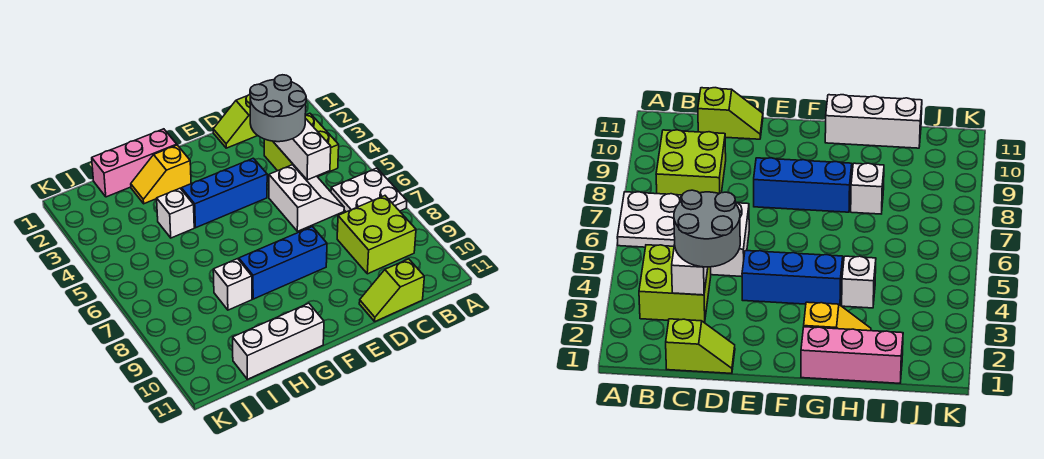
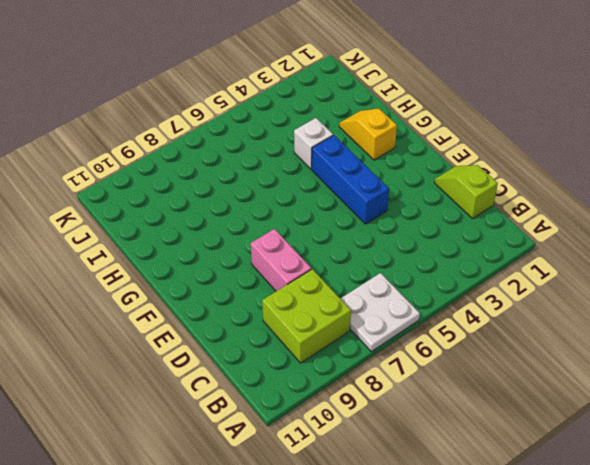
pink 1x2 brick [251,229,311,291] -> blue 1x3 brick [239,227,327,299]
none -> lime 2x2 brick [264,113,339,177]
none -> white 2x2 slope [269,165,344,231]
none -> lime 1x2 slope [359,259,424,321]

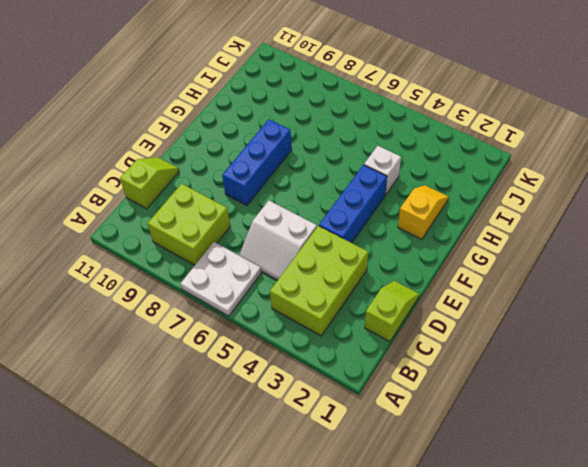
lime 2x3 brick [270,226,368,336] -> lime 2x2 brick [264,113,339,177]
none -> pink 1x3 brick [92,129,177,197]
none -> white 1x3 brick [233,303,324,379]
none -> white 1x1 brick [213,259,252,310]

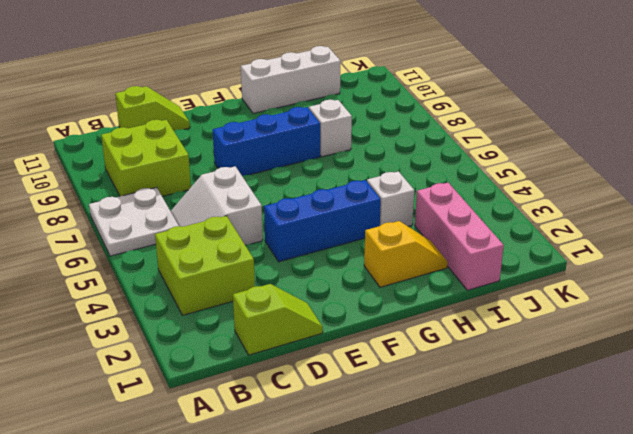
pink 1x3 brick [415,183,504,290] -> pink 1x3 brick turned to [92,129,177,197]
none -> white 1x3 brick [273,118,331,180]
none -> grey 2x2 round brick [250,75,306,142]

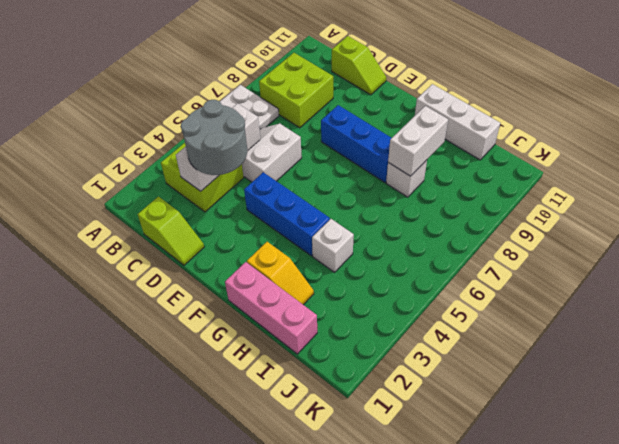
white 1x2 brick [388,106,448,176] -> none

